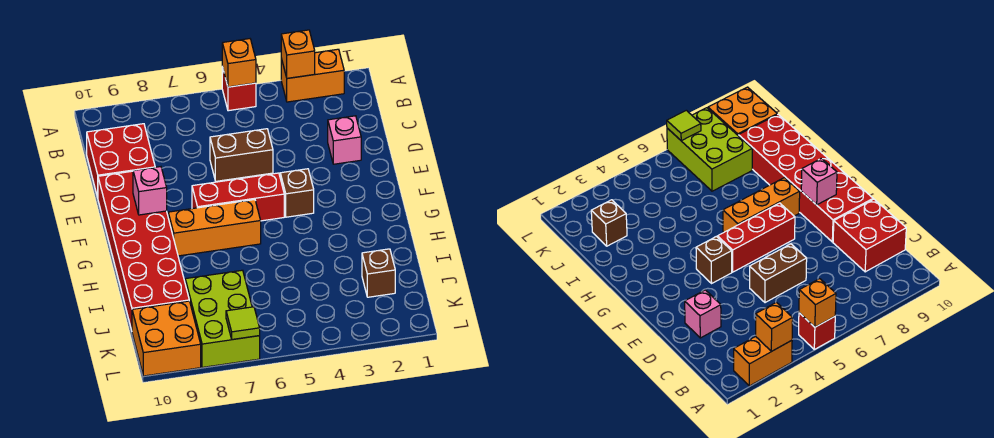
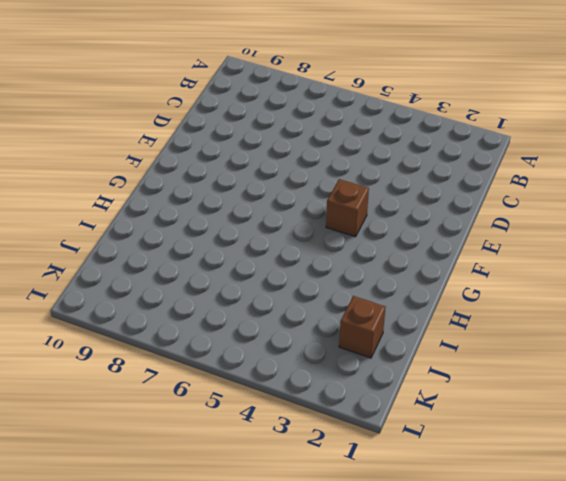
none -> orange 1x2 brick [281,49,344,102]
none -> red 1x1 brick [222,67,256,111]
none -> red 2x2 brick [87,124,155,197]

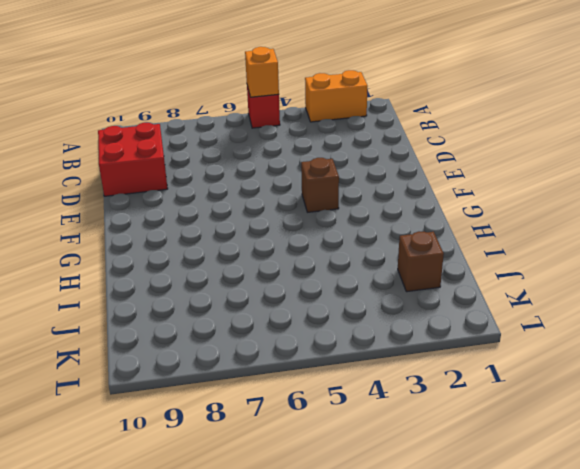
none -> pink 1x1 brick [328,116,361,164]
none -> brown 1x2 brick [210,129,273,181]
none -> red 2x6 brick [98,171,189,330]

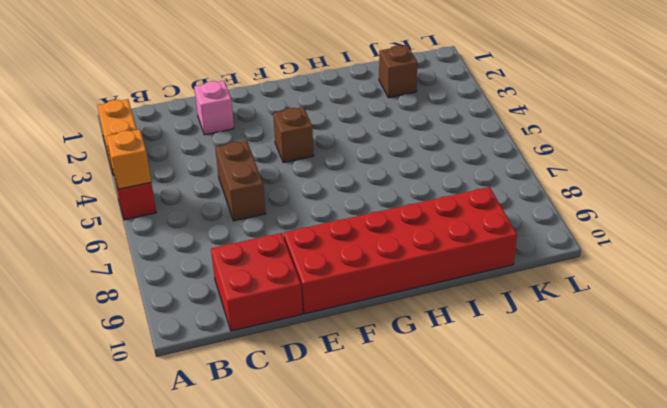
none -> red 1x3 brick [192,173,284,221]
none -> orange 1x3 brick [168,200,261,256]
none -> lime 2x3 brick [185,270,260,367]

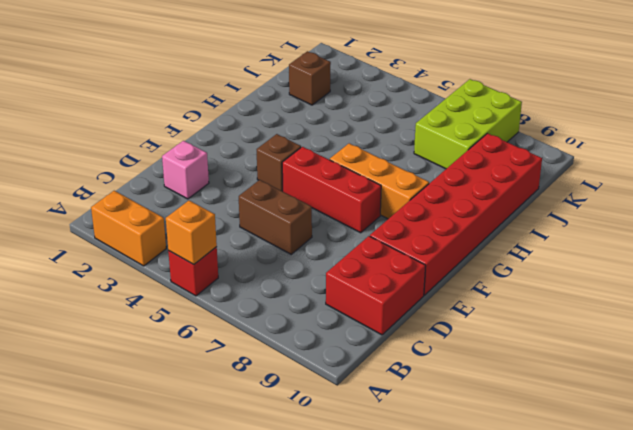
none -> orange 2x2 brick [132,301,201,376]
none -> orange 1x1 brick [281,30,315,78]
none -> pink 1x1 brick [133,167,167,215]

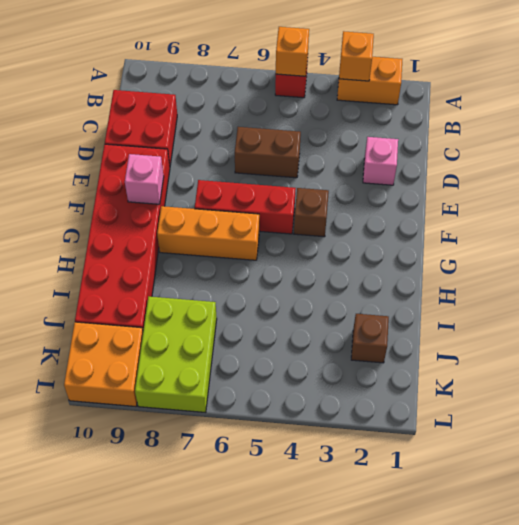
none -> lime 1x1 tile [226,307,260,339]

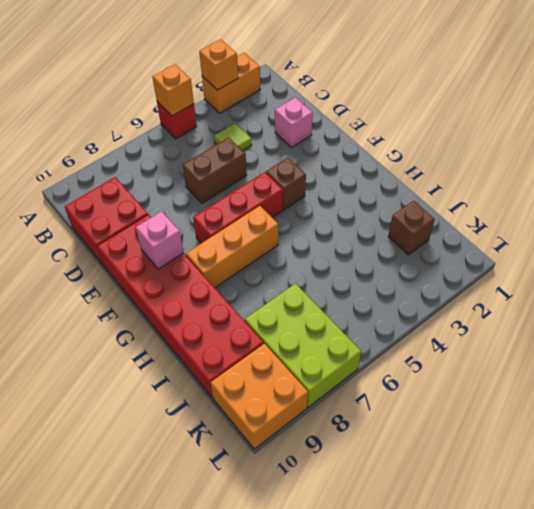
lime 1x1 tile [214,123,252,151] -> lime 1x1 tile moved to [226,307,260,339]

